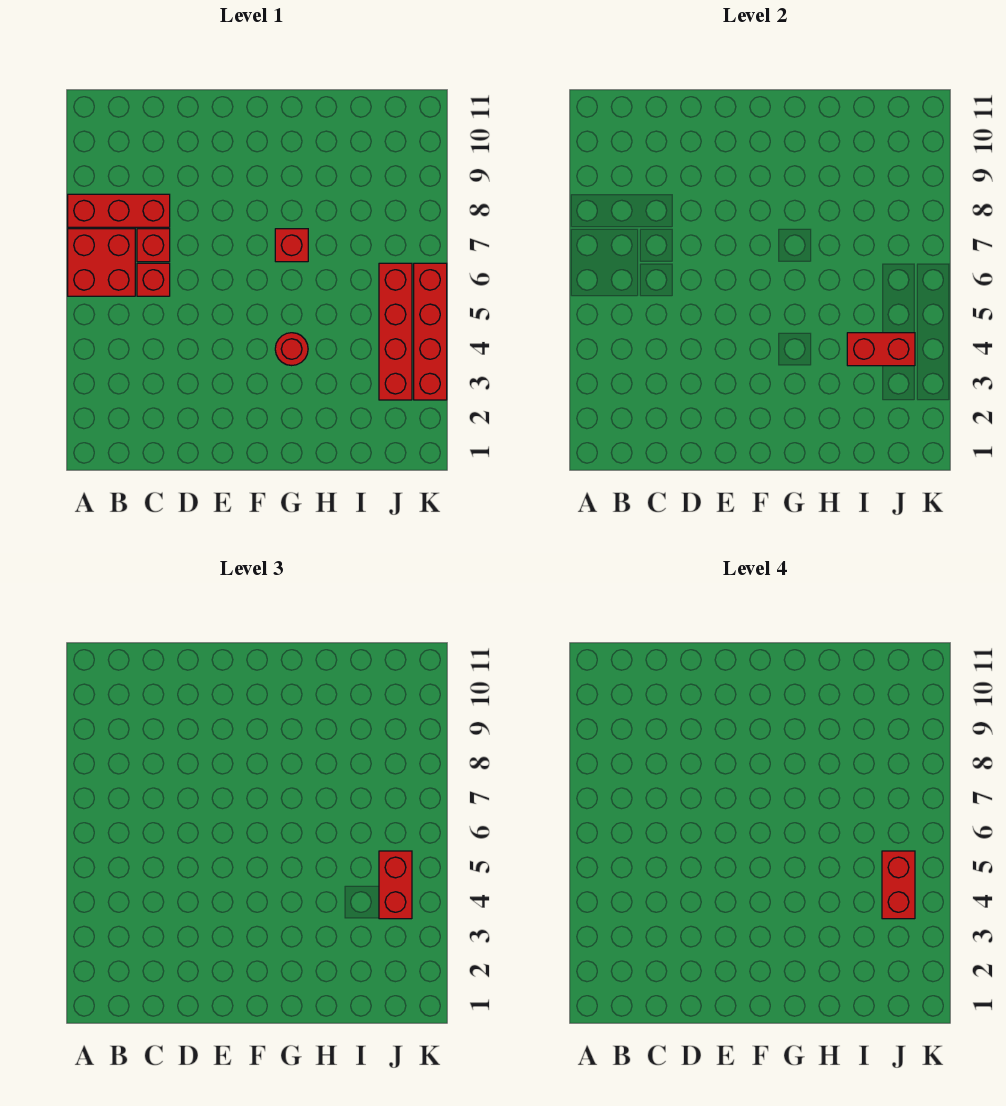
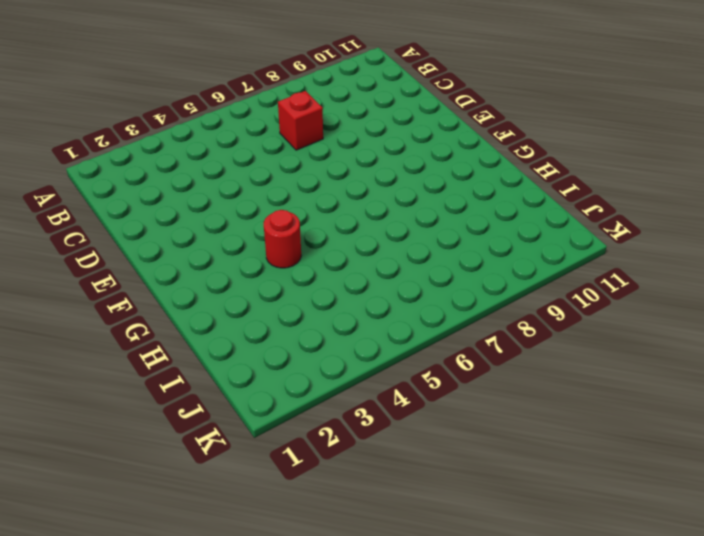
none -> red 2x2 brick [68,229,135,296]
none -> red 1x3 brick [68,194,170,227]

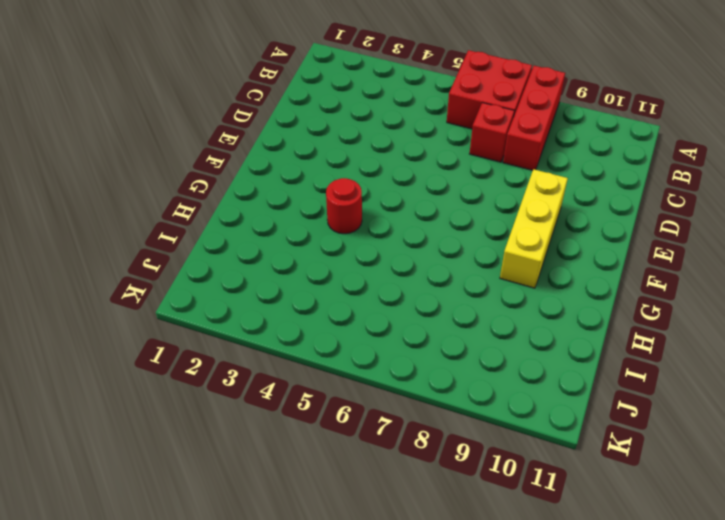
yellow 1x3 brick [500,169,568,288] -> none
none -> red 1x1 brick [137,263,170,296]
none -> red 1x1 brick [275,229,308,262]

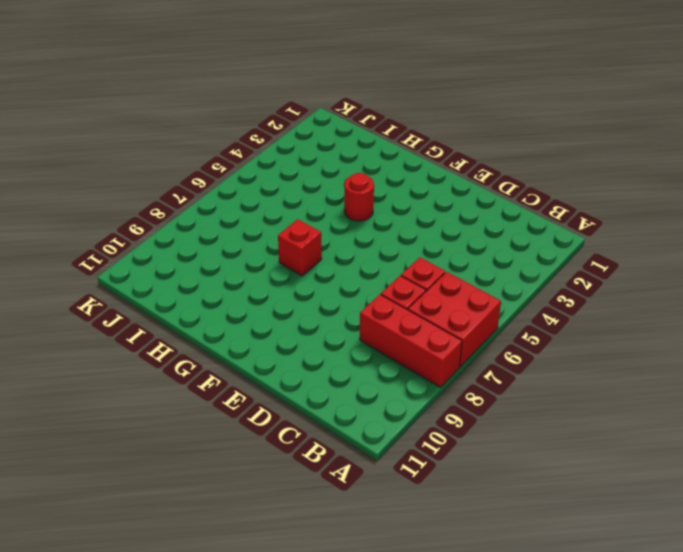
none -> red 1x4 brick [379,263,412,400]
none -> red 1x4 brick [414,263,447,400]

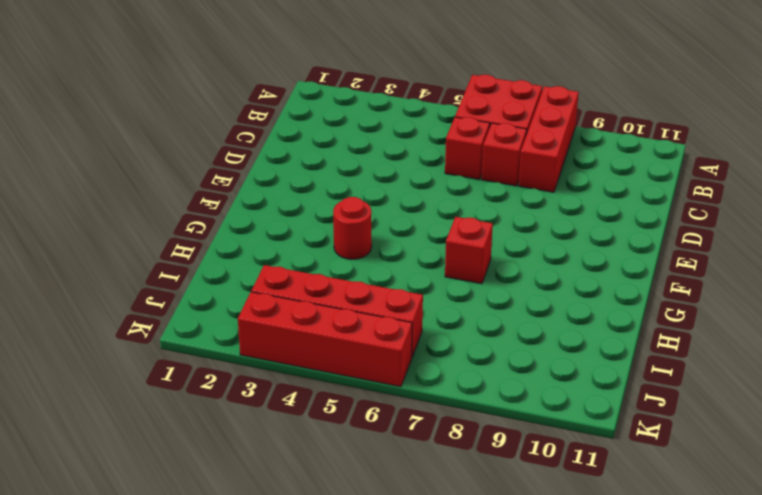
none -> red 1x2 brick [847,333,915,366]
none -> red 1x2 brick [379,851,412,919]

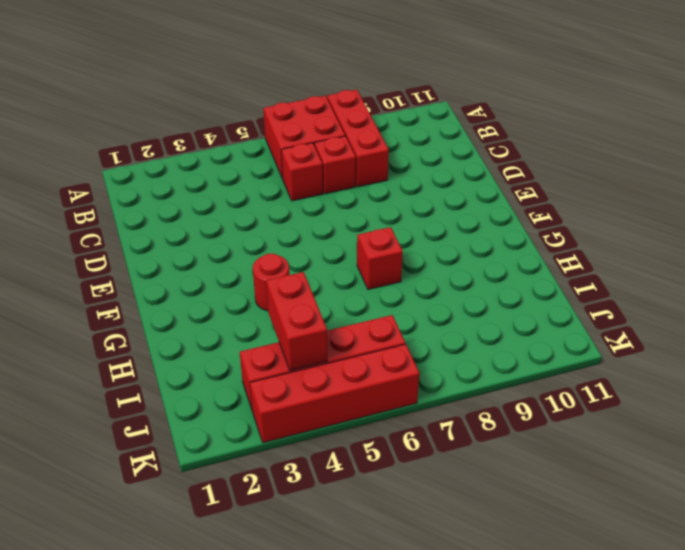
none -> red 1x2 brick [379,851,412,919]
none -> red 1x2 brick [882,851,915,919]

